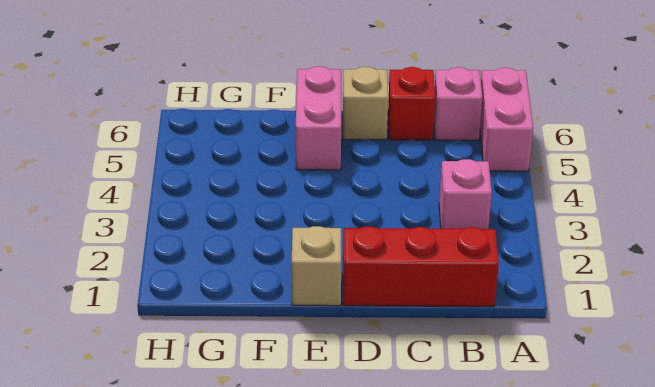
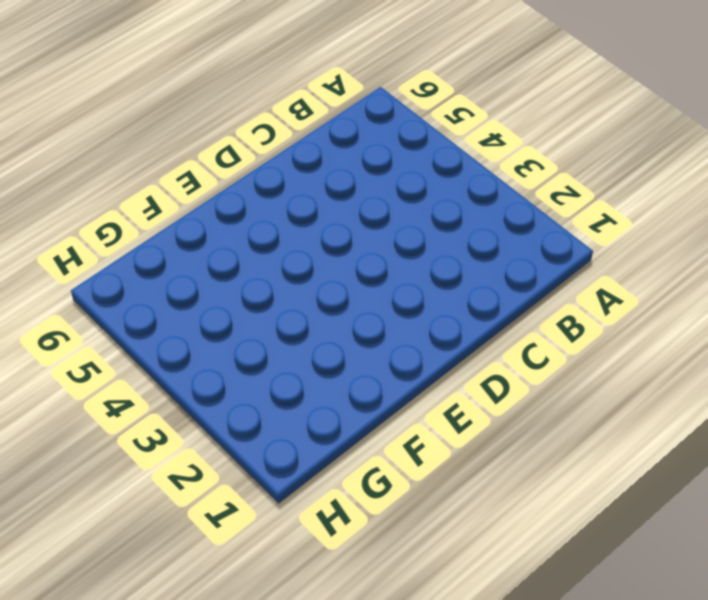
none -> pink 1x2 brick [480,68,533,171]
none -> red 1x3 brick [343,227,499,307]

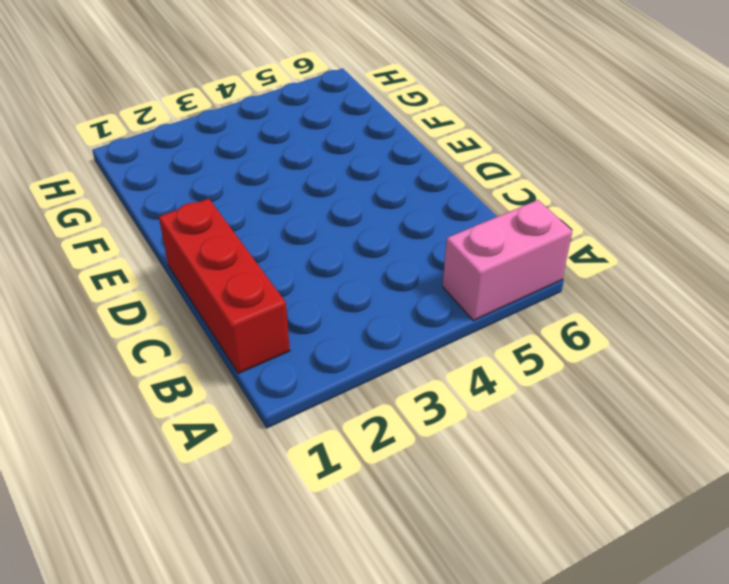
none -> pink 1x1 brick [439,159,492,229]
none -> pink 1x1 brick [434,67,482,140]

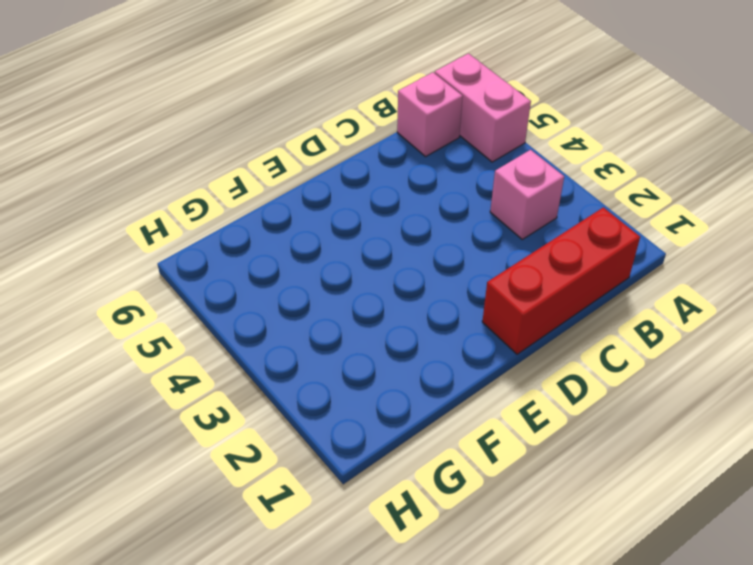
none -> red 1x1 brick [388,67,435,140]
none -> tan 1x1 brick [343,67,388,140]

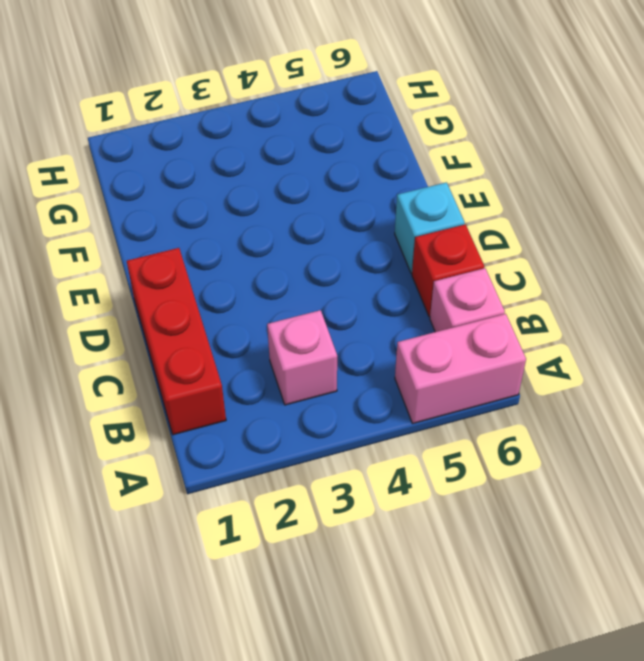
cyan 1x1 brick [395,182,465,273] -> tan 1x1 brick [343,67,388,140]
none -> tan 1x1 brick [292,226,341,306]
none -> pink 1x2 brick [296,66,341,170]

